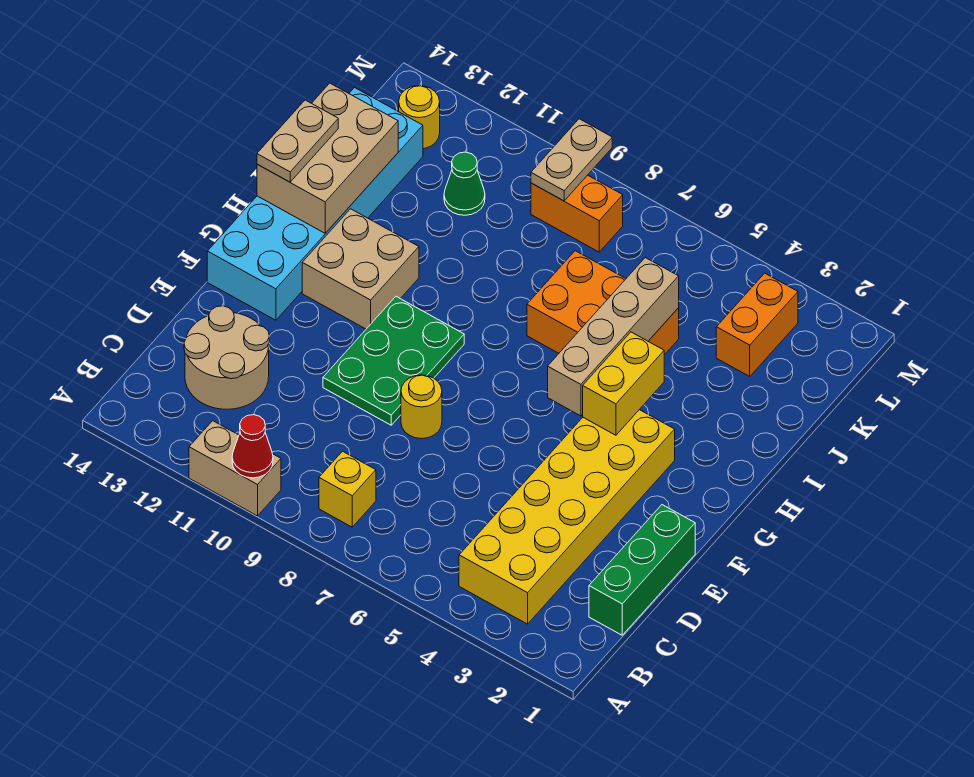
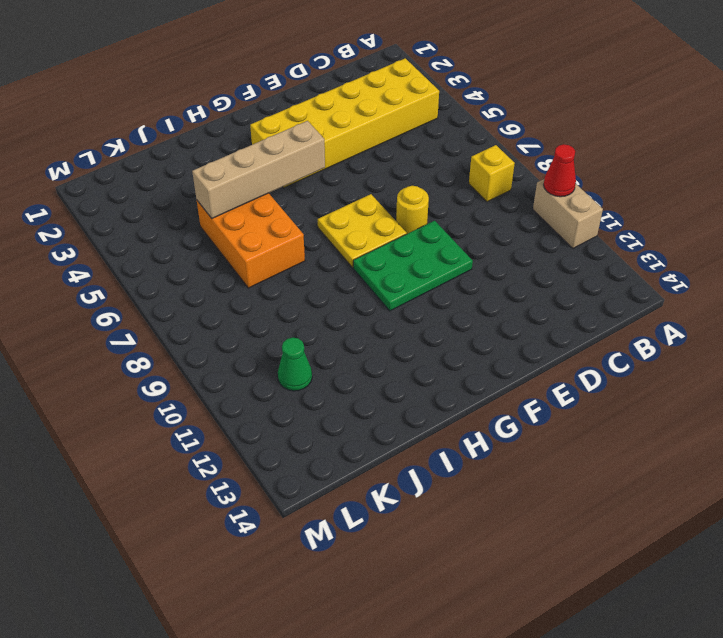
yellow 2x2 plate [318,194,407,268] -> none
none -> green 1x3 brick [589,505,695,635]
none -> tan 2x2 round brick [184,306,269,409]
none -> cyan 2x6 brick [207,88,423,320]

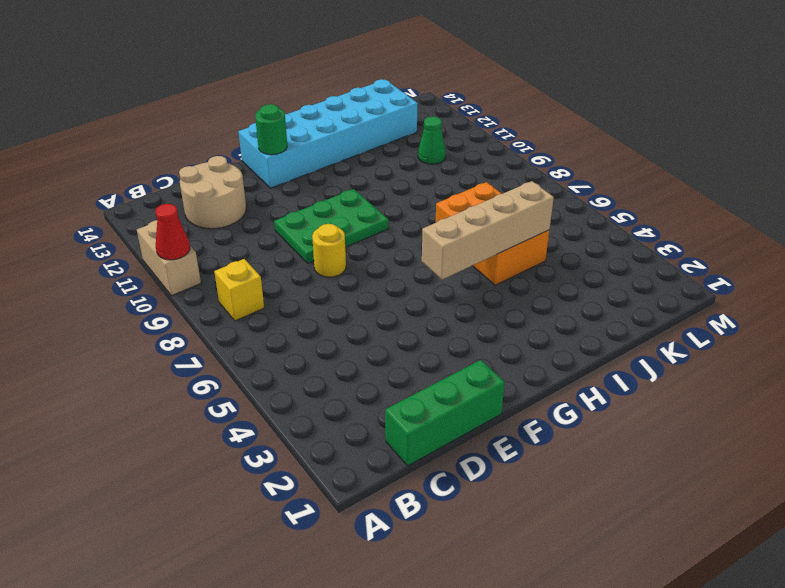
green 1x1 round brick [255,104,287,155] -> none
none -> yellow 2x6 brick [459,410,675,624]
none -> tan 2x2 brick [302,209,419,329]
none -> orange 1x2 brick [716,273,798,376]

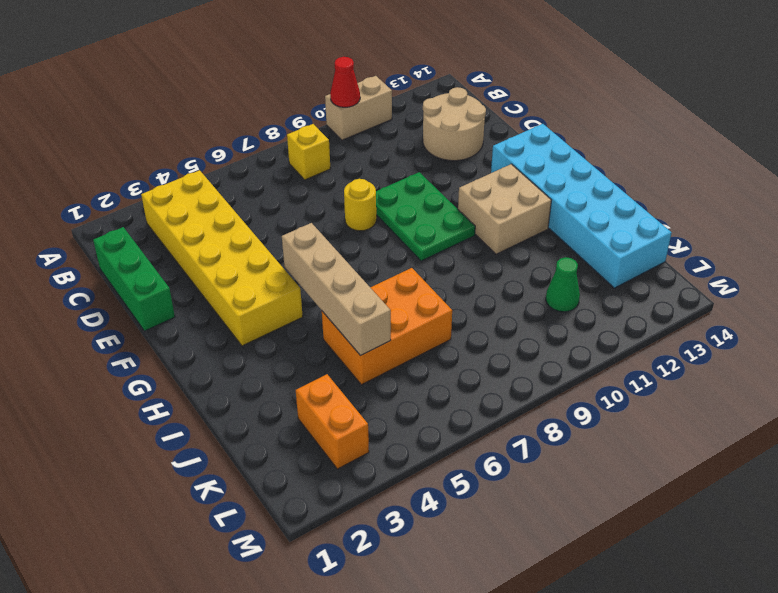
none -> orange 1x2 brick [531,175,623,252]
none -> yellow 1x1 round brick [399,86,440,149]
none -> yellow 1x2 brick [583,332,664,435]

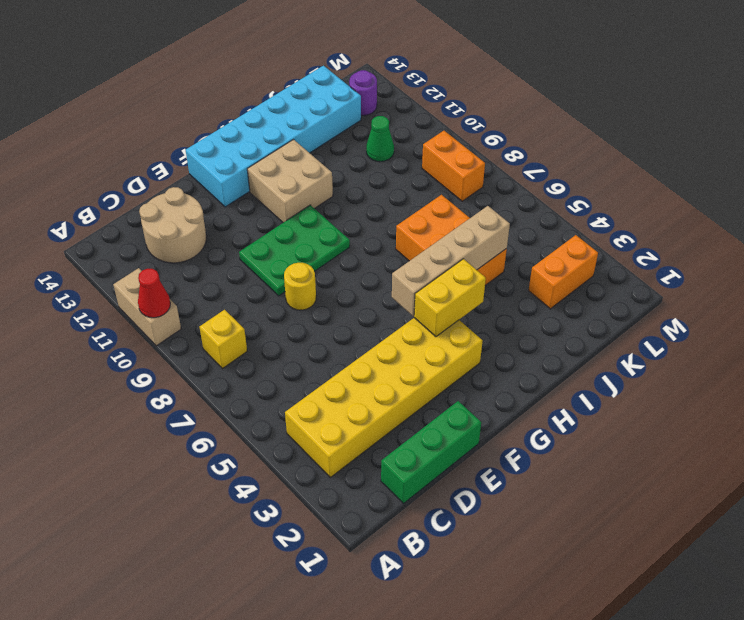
purple 1x1 round brick [349,70,377,115] -> yellow 1x1 round brick [399,86,440,149]
none -> tan 2x3 brick [257,83,398,233]
none -> tan 1x2 plate [531,119,612,201]
none -> tan 1x2 plate [257,100,338,182]

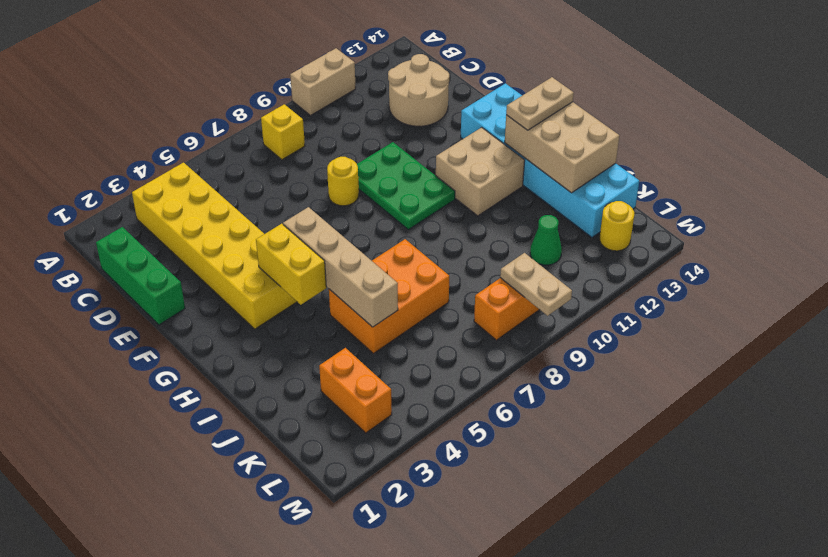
tan 1x2 plate [506,77,574,130] -> tan 1x2 plate turned to [257,100,338,182]
none -> red 1x1 cone [232,415,273,478]

